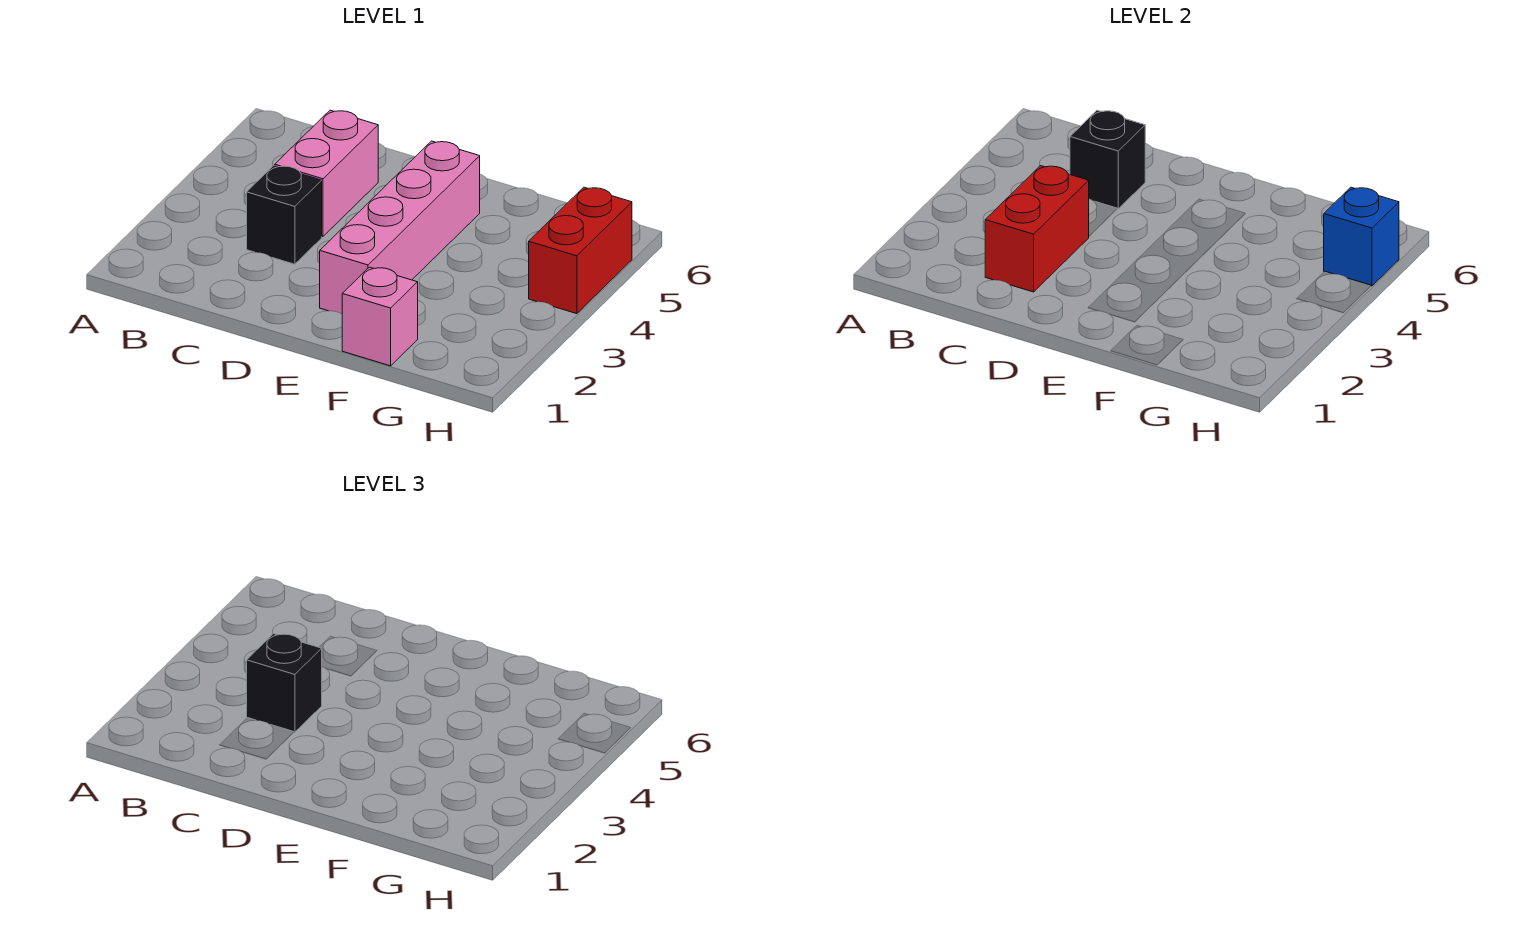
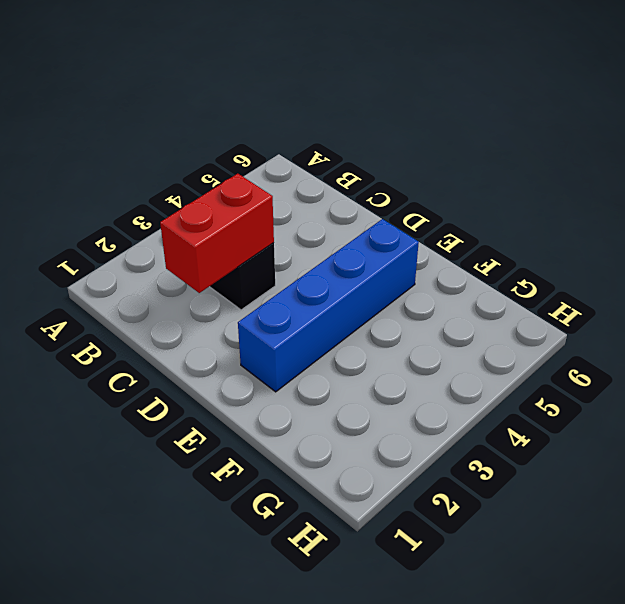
blue 1x4 brick [238,219,419,392] -> pink 1x4 brick [320,141,480,314]
none -> pink 1x2 brick [275,110,378,237]
none -> pink 1x1 brick [342,267,418,366]

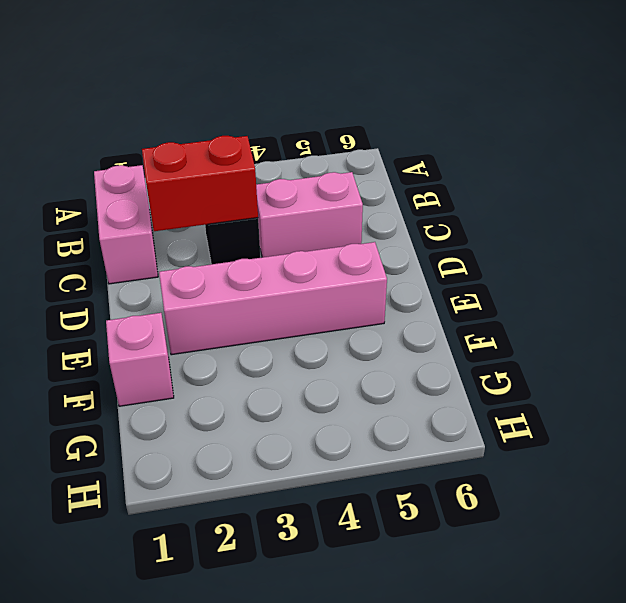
pink 1x2 brick [94,165,158,284] -> none
none -> red 1x2 brick [529,187,632,314]
none -> black 1x1 brick [1070,110,1145,209]

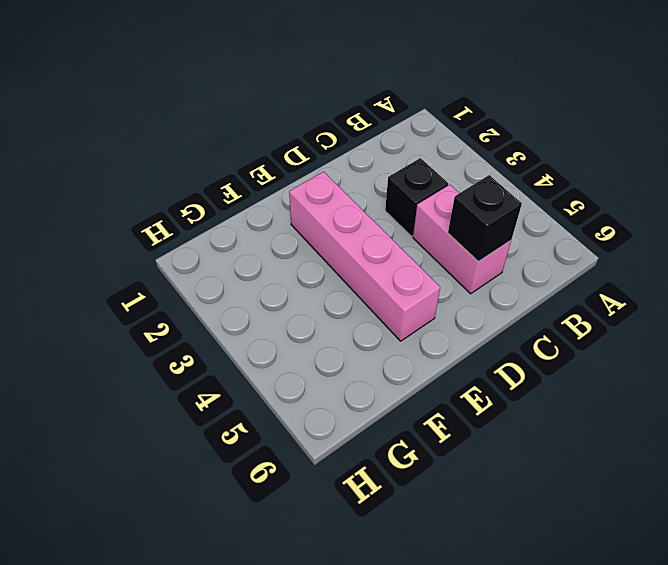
none -> pink 1x1 brick [342,267,418,366]
none -> red 1x2 brick [529,187,632,314]

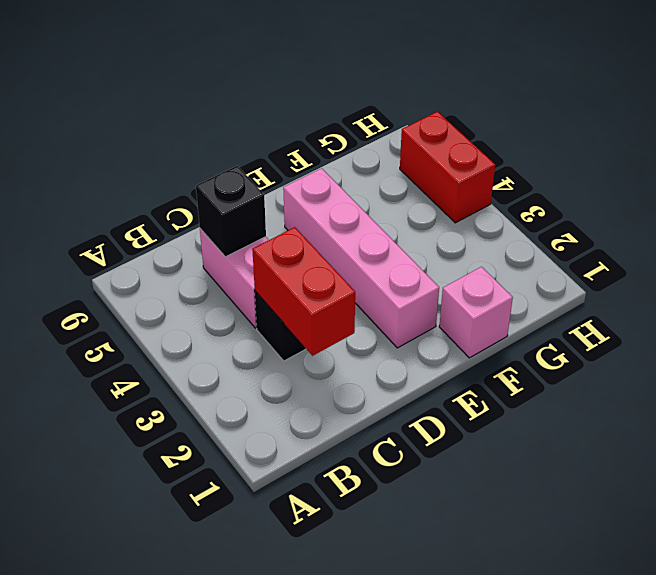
none -> blue 1x1 brick [1324,187,1399,286]
none -> black 1x1 brick [247,634,322,732]

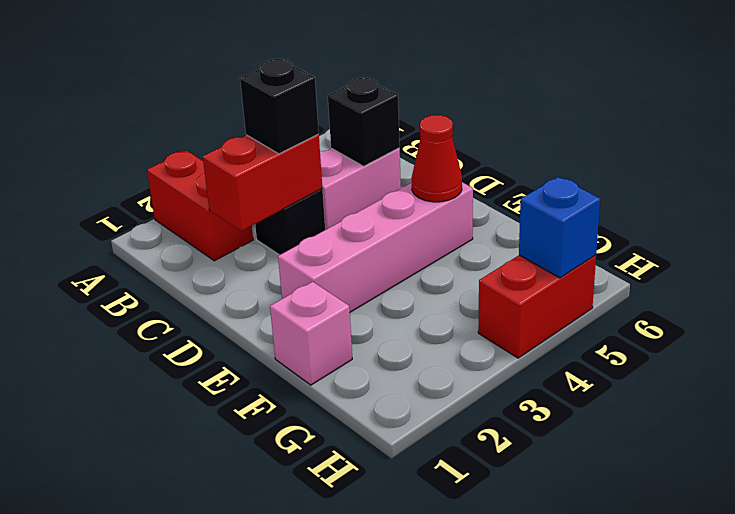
red 1x2 brick [147,151,253,261] -> none
red 1x1 cone [412,115,462,202] -> none

